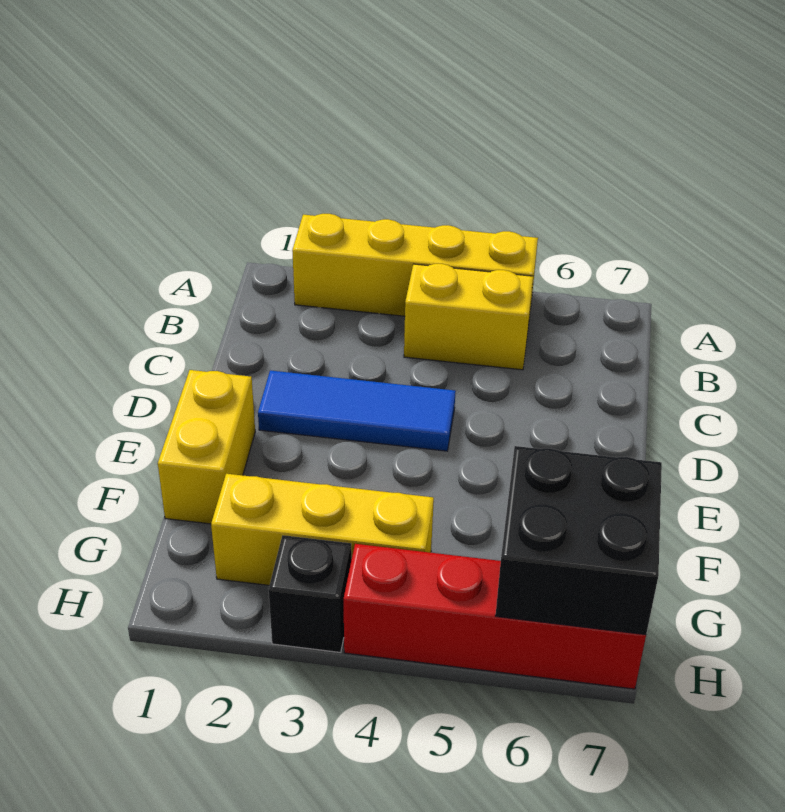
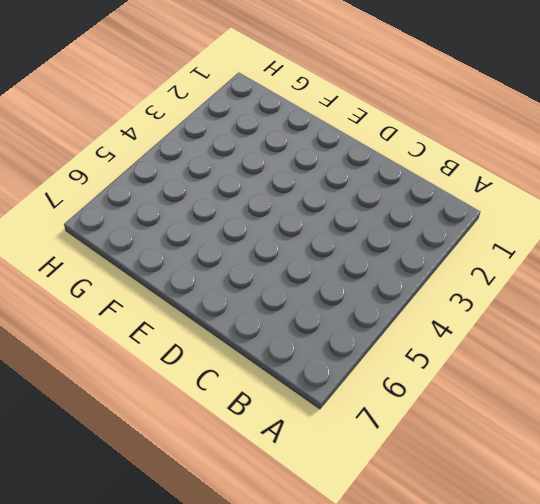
none -> yellow 1x4 brick [292,214,538,317]
none -> yellow 1x2 brick [404,264,533,370]

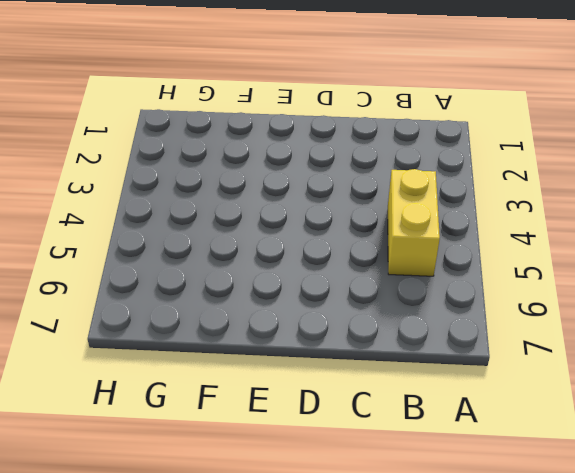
none -> yellow 1x4 brick [292,214,538,317]
none -> blue 1x3 tile [258,370,456,451]

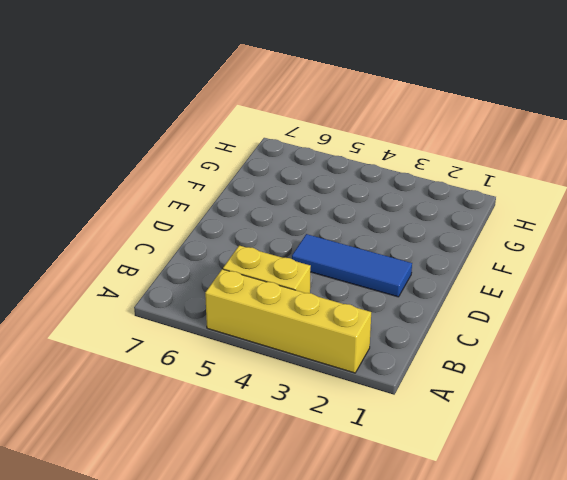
none -> yellow 1x2 brick [158,370,255,524]
none -> yellow 1x3 brick [211,474,434,585]

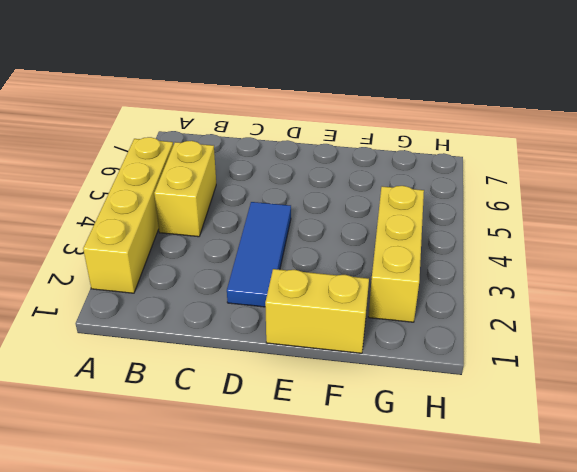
none -> black 1x1 brick [269,535,352,653]
none -> red 1x4 brick [344,544,646,689]

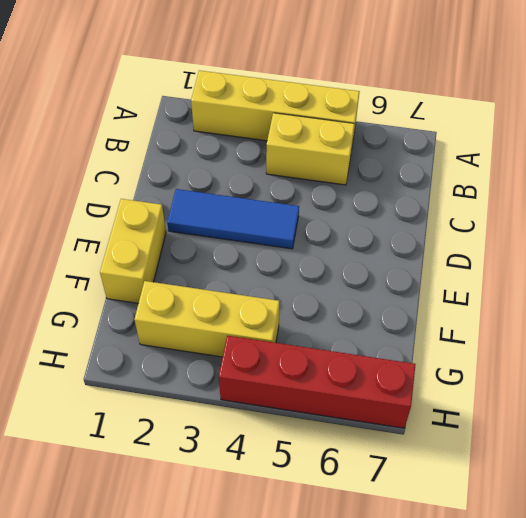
none -> black 1x1 brick [269,535,352,653]
none -> black 2x2 brick [496,446,662,635]

